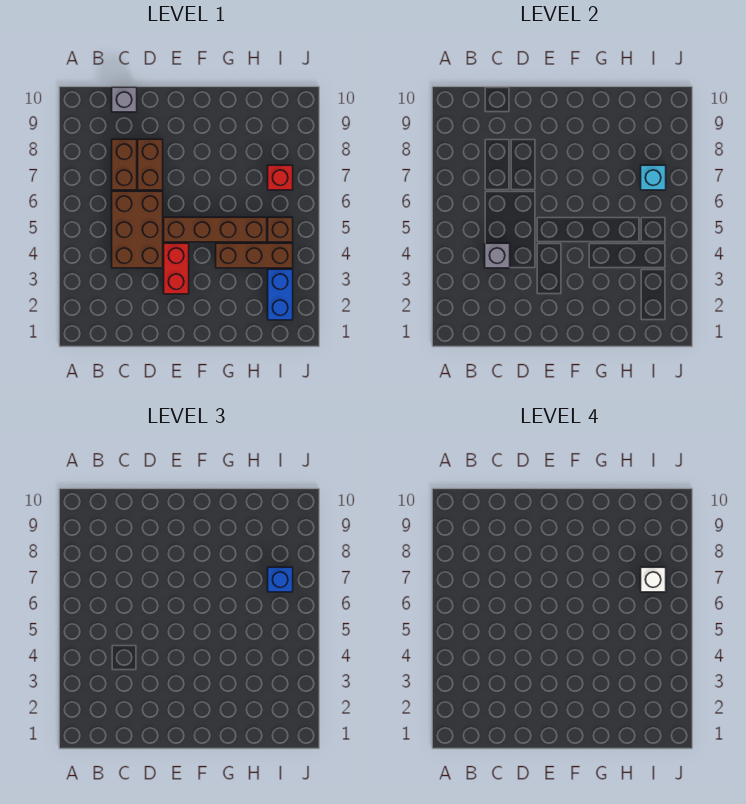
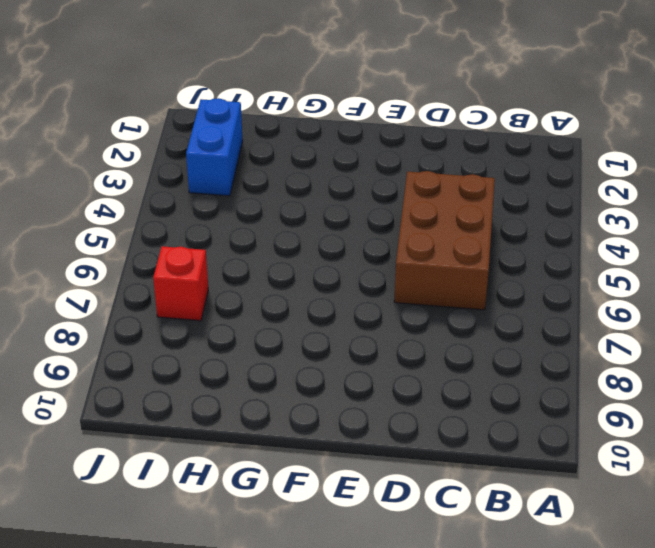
none -> brown 1x2 brick [112,139,137,190]
none -> grey 1x1 brick [112,87,137,112]
none -> brown 1x2 brick [138,139,163,190]

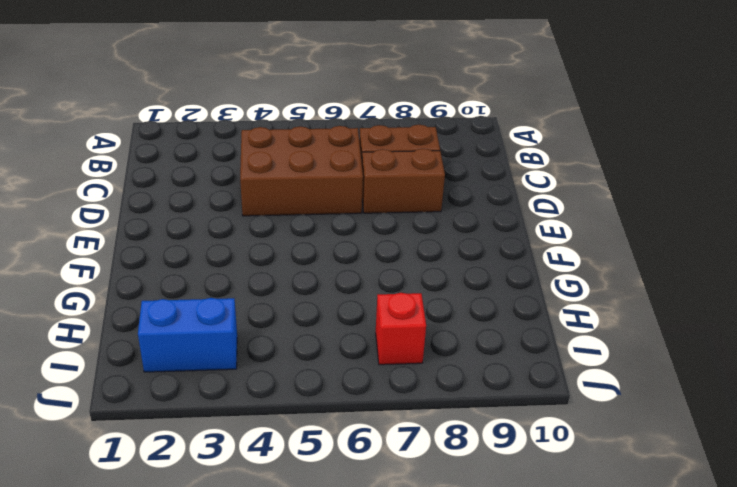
none -> grey 1x1 brick [112,87,137,112]
none -> red 1x2 brick [164,243,189,294]
none -> brown 1x4 brick [164,217,267,242]

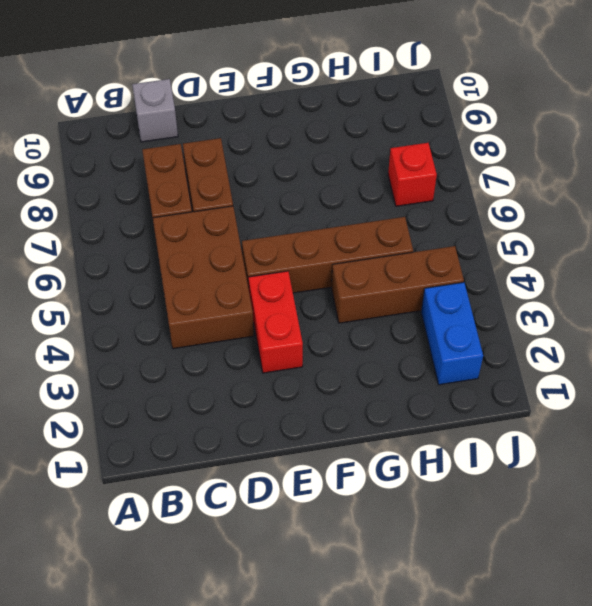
none -> brown 1x1 brick [268,217,293,242]
none -> grey 1x1 brick [485,243,510,268]
none -> cyan 1x1 brick [641,165,666,190]

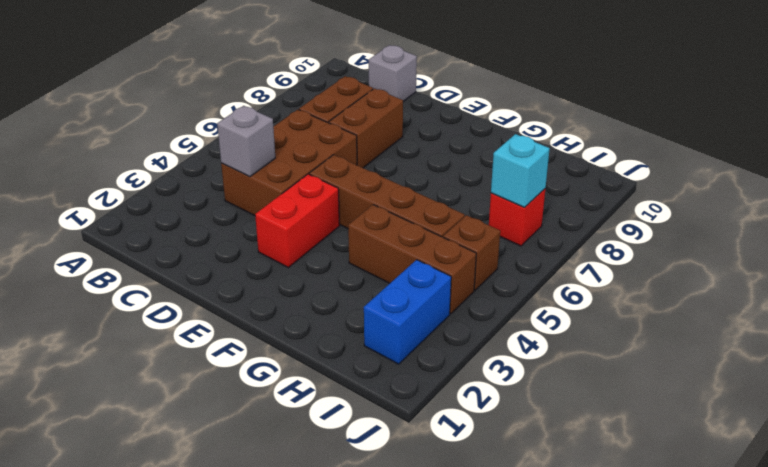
none -> blue 1x1 brick [268,567,293,592]
none -> white 1x1 brick [641,567,666,592]

